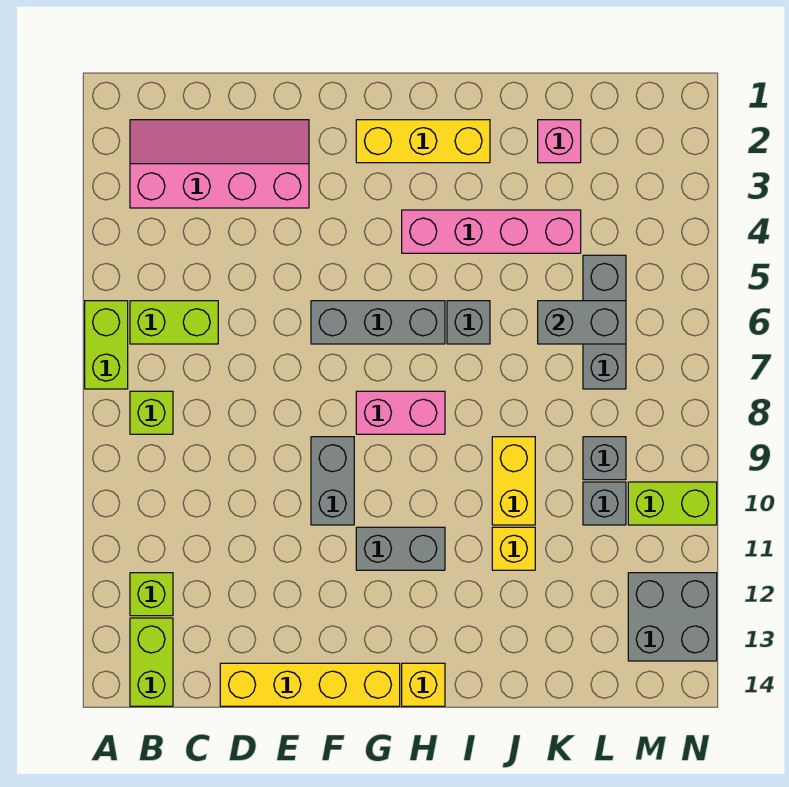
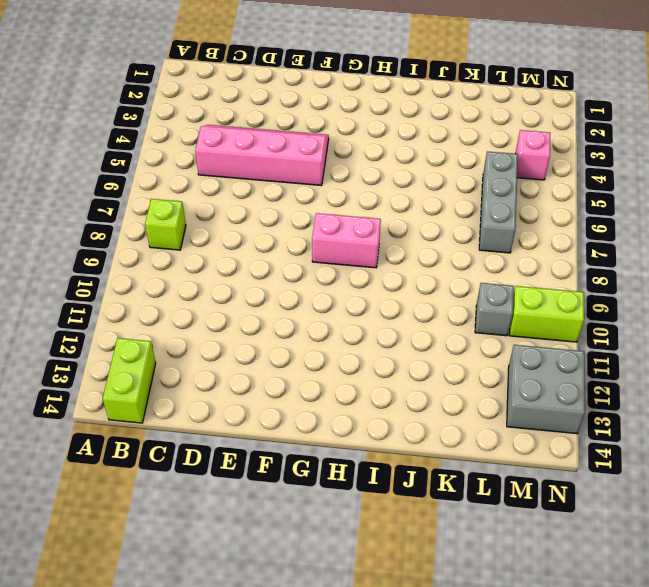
pink 2x4 slope [195,125,329,186] -> pink 2x4 slope moved to [130,120,309,208]
pink 1x1 brick [515,130,550,180] -> pink 1x1 brick moved to [538,120,581,163]
none -> lime 1x2 brick [85,301,128,389]
none -> lime 1x2 brick [130,301,218,344]
none -> lime 1x1 brick [130,573,173,616]

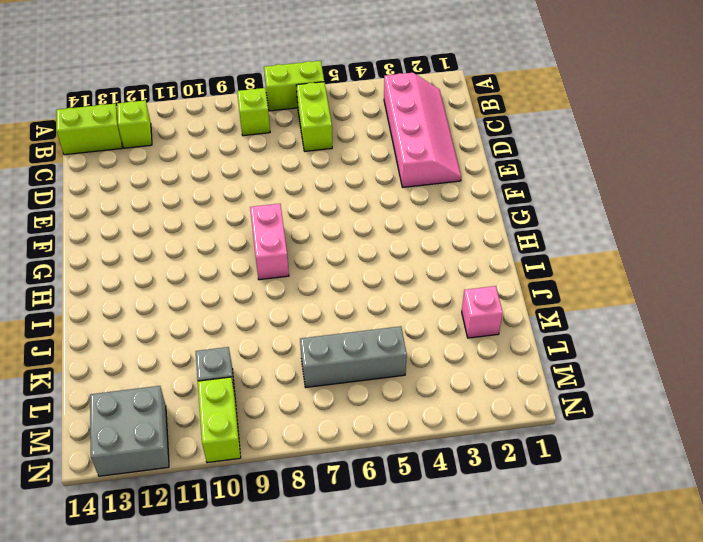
none -> yellow 1x4 brick [220,663,400,706]
none -> grey 1x3 brick [311,301,445,344]
none -> grey 1x2 brick [311,437,354,525]

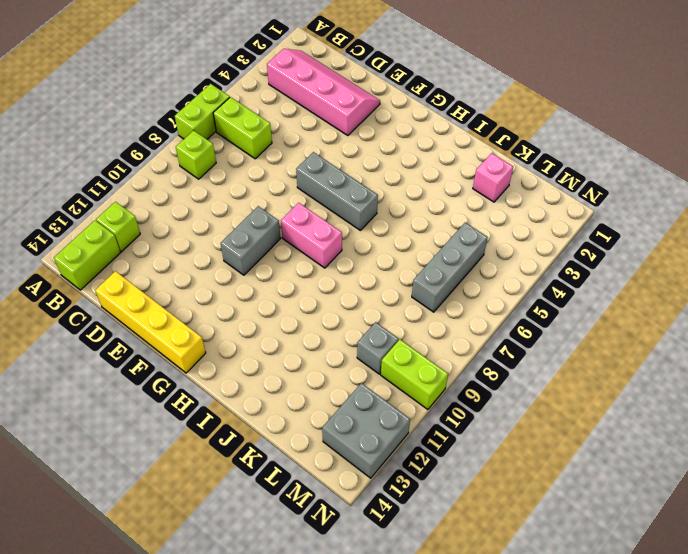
none -> yellow 1x3 brick [356,120,490,163]
none -> grey 1x2 brick [356,527,445,570]
none -> pink 1x4 brick [402,210,581,253]

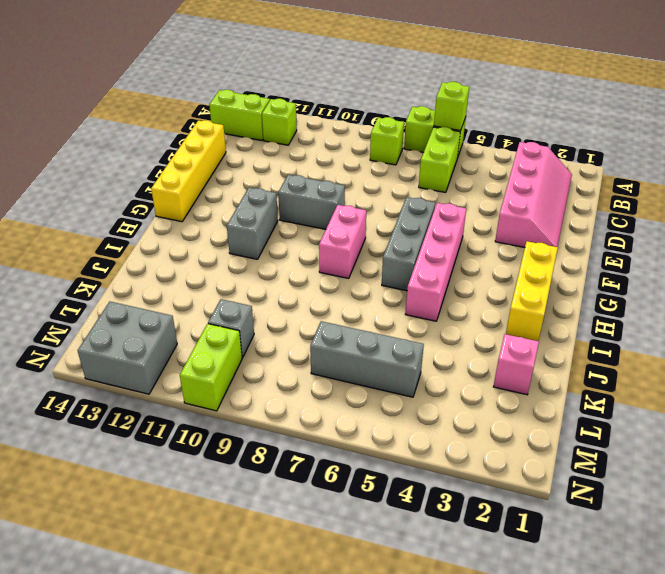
lime 1x1 brick [434,82,469,131] -> none
pink 1x4 brick [406,203,466,321] -> pink 1x4 brick moved to [402,210,581,253]
none -> yellow 1x1 brick [402,663,445,706]
none -> grey 1x1 brick [447,301,490,344]
none -> yellow 1x2 brick [492,437,535,525]

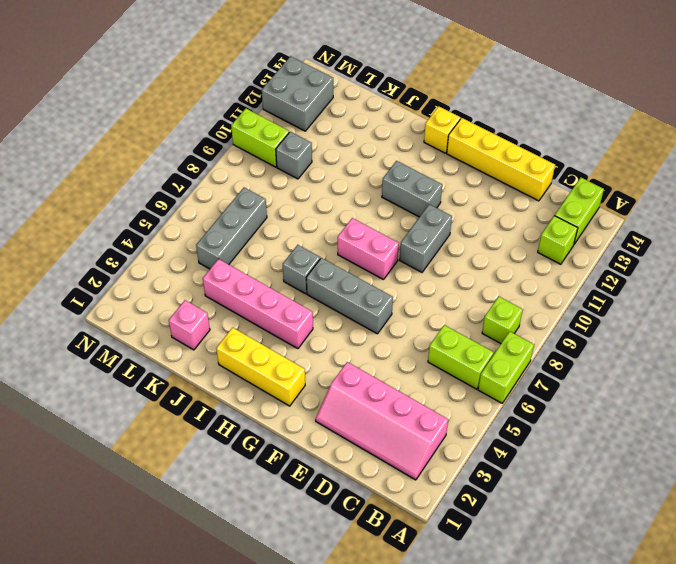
none -> yellow 1x2 brick [492,437,535,525]
none -> yellow 1x1 brick [492,527,535,570]
none -> grey 1x1 brick [583,437,626,480]

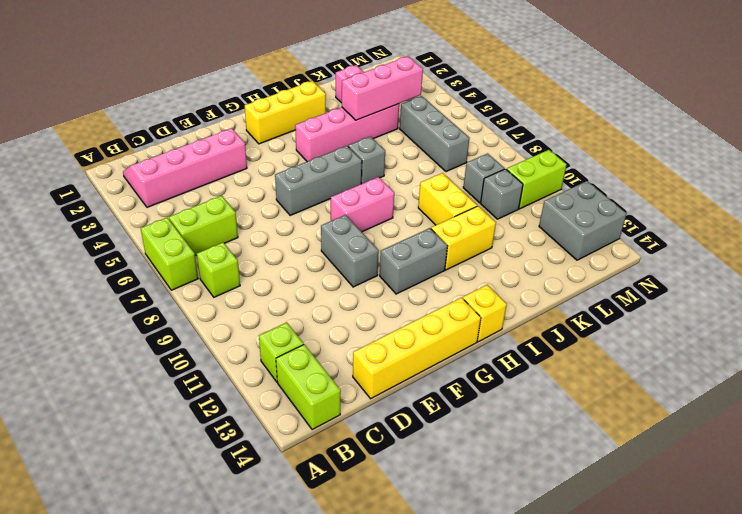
yellow 1x2 brick [431,206,496,270] -> yellow 1x1 brick [492,527,535,570]
pink 1x3 brick [342,56,423,120] -> none
none -> grey 1x2 brick [538,301,626,344]

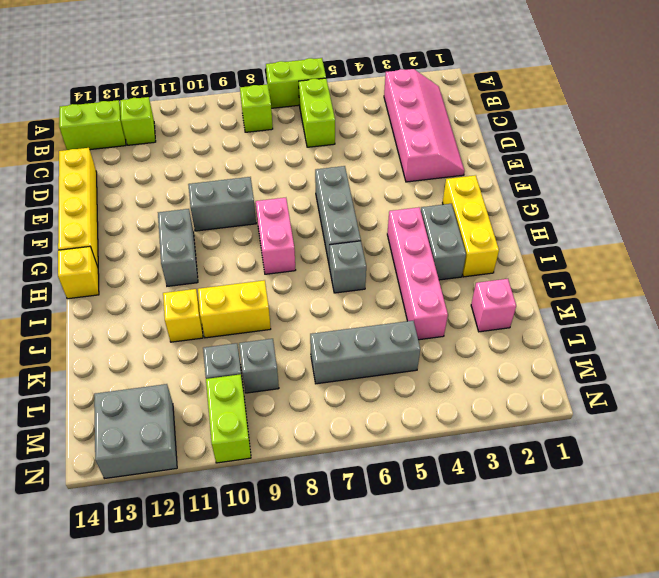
grey 1x2 brick [421,204,466,280] -> grey 1x2 brick moved to [538,301,626,344]

